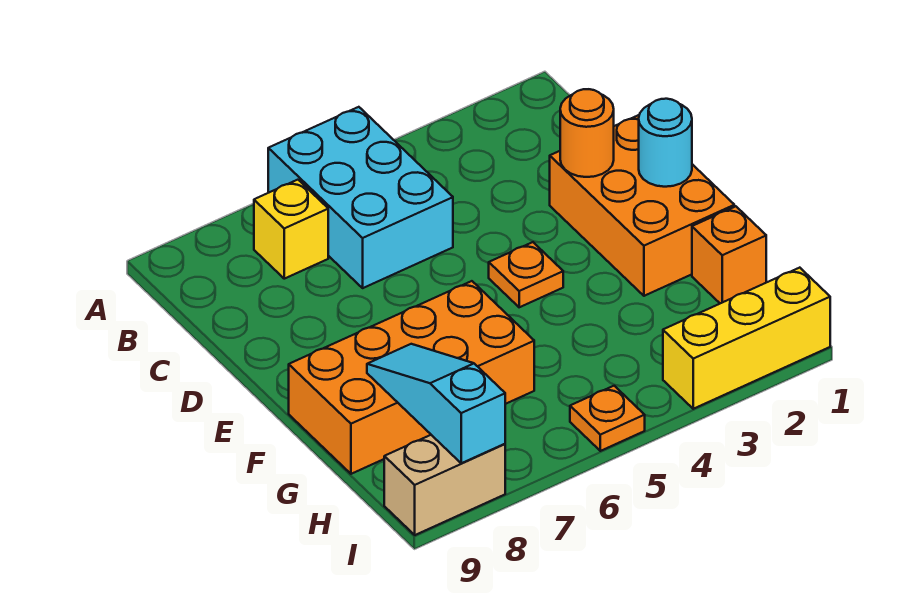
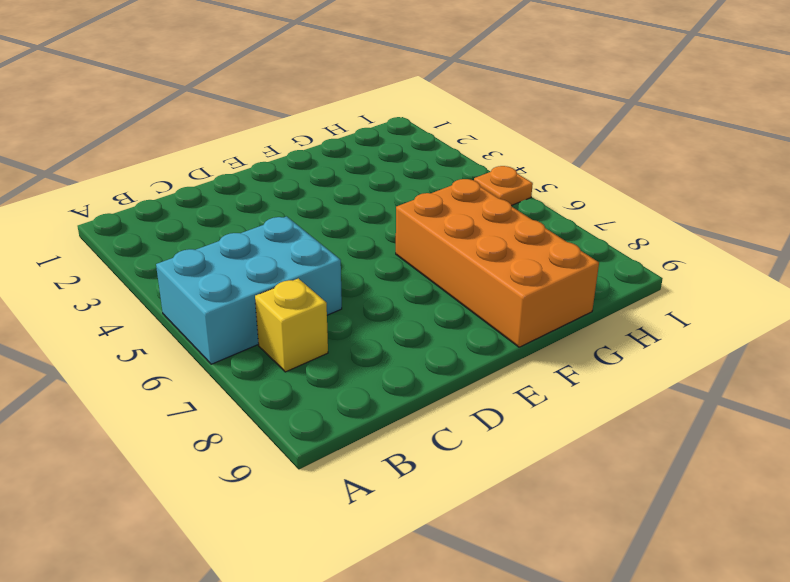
none -> orange 2x3 brick [550,115,734,296]
none -> orange 1x1 plate [489,242,563,307]
none -> orange 1x1 brick [692,206,766,303]

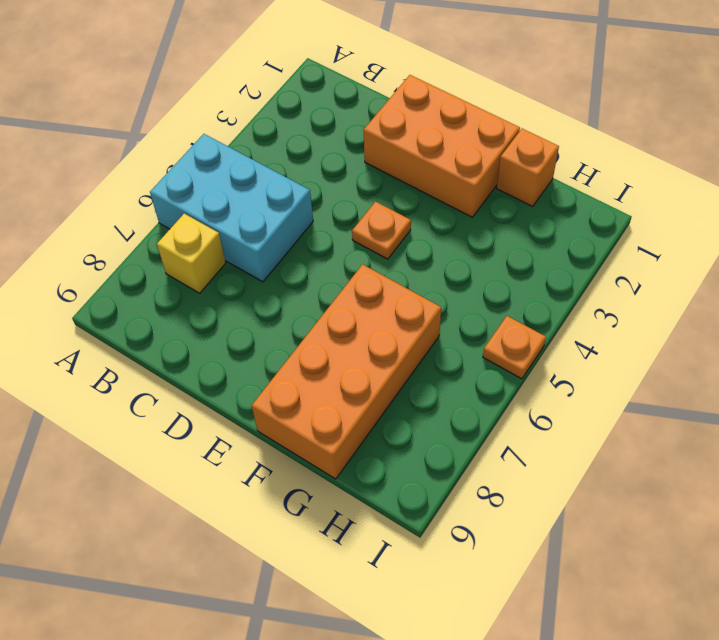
none -> yellow 1x3 brick [663,268,830,409]
none -> tan 1x2 brick [384,435,505,535]
none -> orange 1x1 round brick [560,89,614,177]

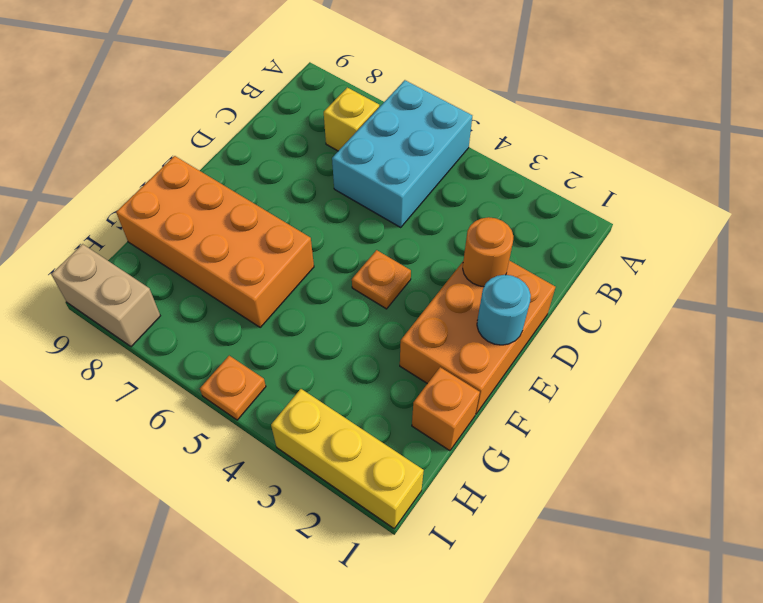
none -> cyan 1x3 slope [367,344,505,463]

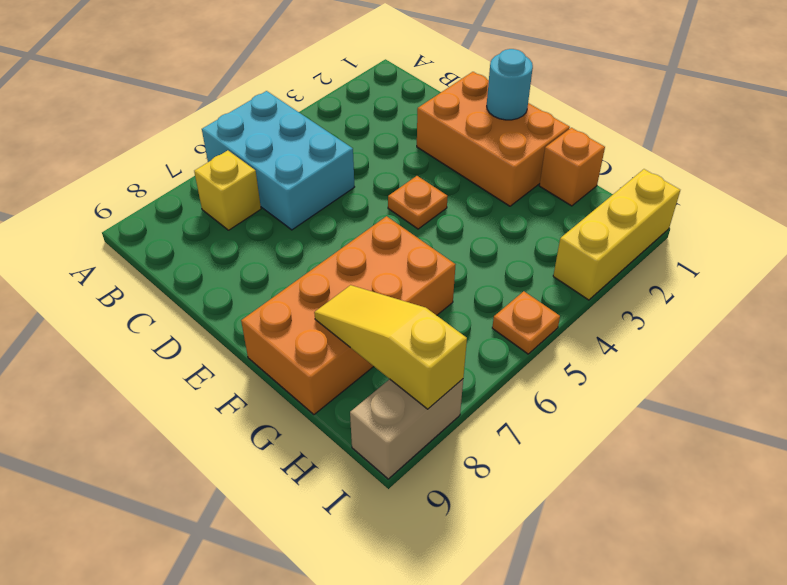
yellow 1x3 slope [314,285,467,409] -> cyan 1x3 slope [367,344,505,463]
none -> orange 1x1 round brick [560,89,614,177]

